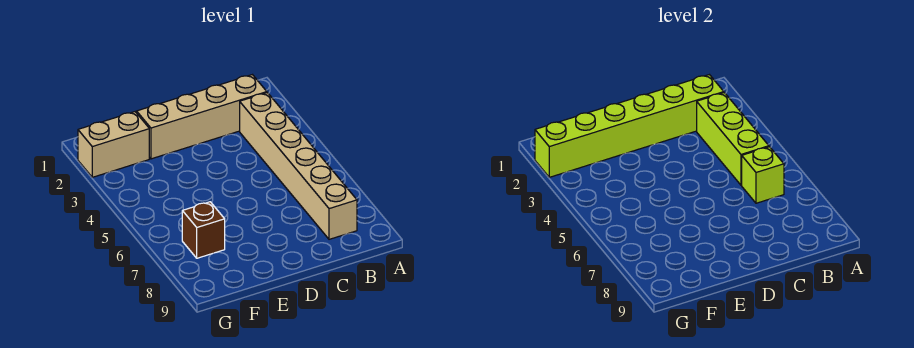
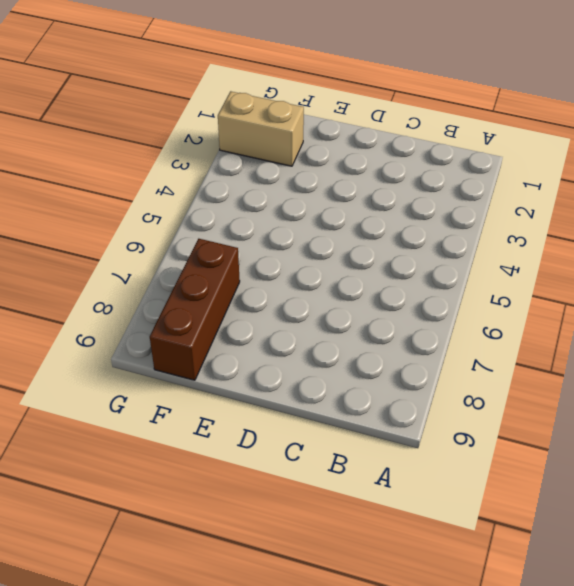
brown 1x3 brick [150,239,240,380] -> brown 1x1 brick [182,202,225,258]
none -> tan 1x4 brick [137,75,267,159]
none -> tan 1x6 brick [240,93,357,239]

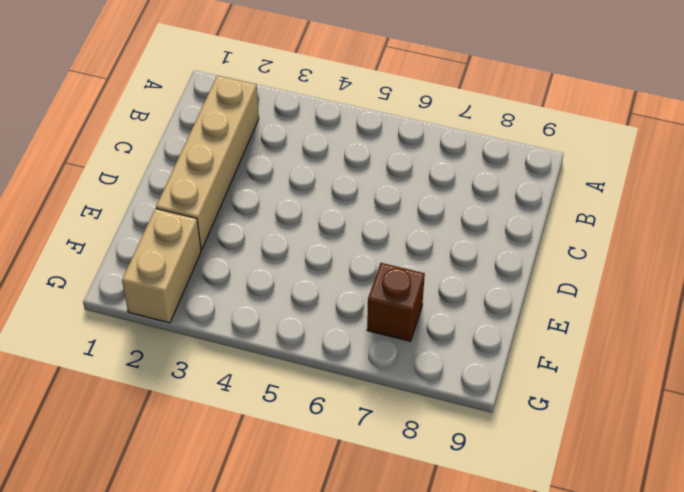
none -> tan 1x6 brick [240,93,357,239]
none -> lime 1x6 brick [535,75,724,177]

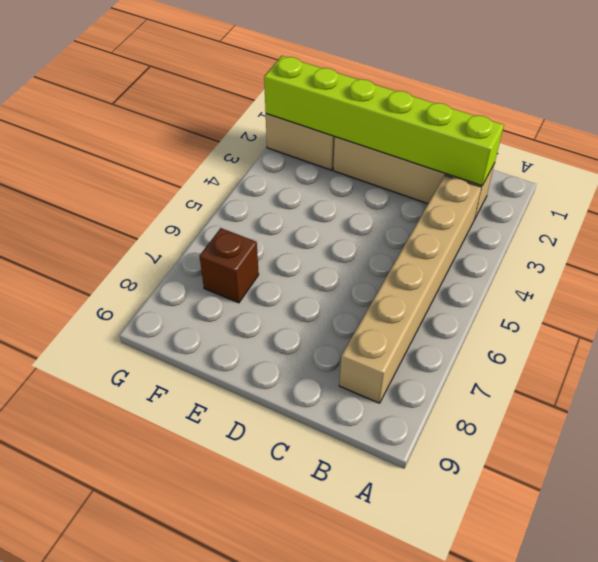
none -> lime 1x3 brick [697,93,769,185]
none -> lime 1x1 brick [742,147,784,203]

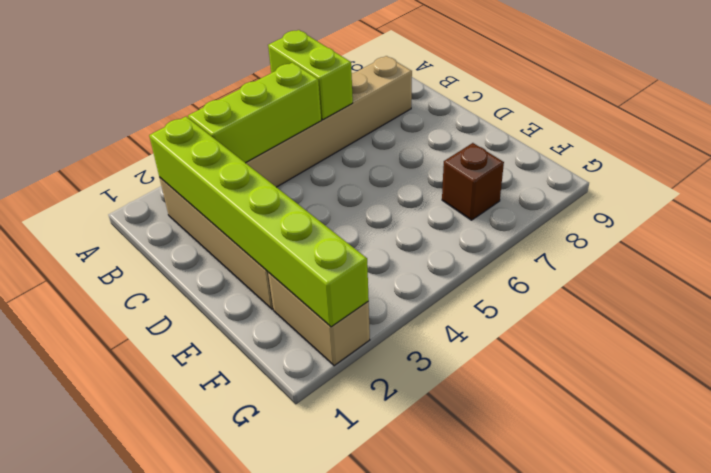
lime 1x2 brick [268,30,353,120] -> lime 1x1 brick [742,147,784,203]

